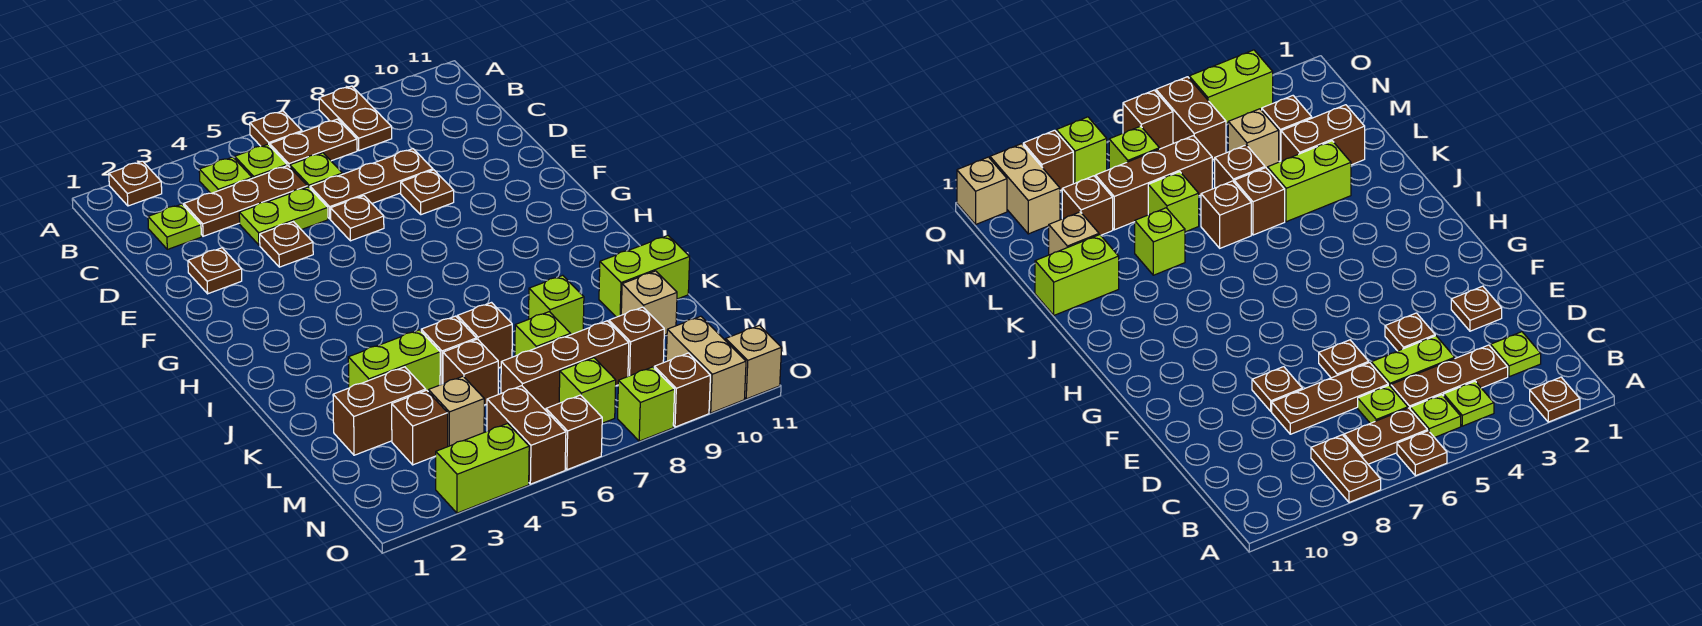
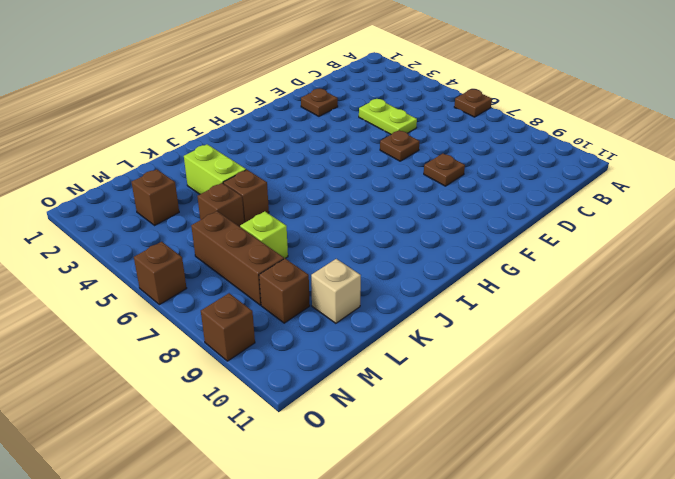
none -> brown 1x1 plate [109,161,162,206]
none -> brown 1x2 plate [319,86,392,151]
none -> lime 1x1 plate [199,157,252,193]
none -> lime 1x1 plate [235,144,287,178]

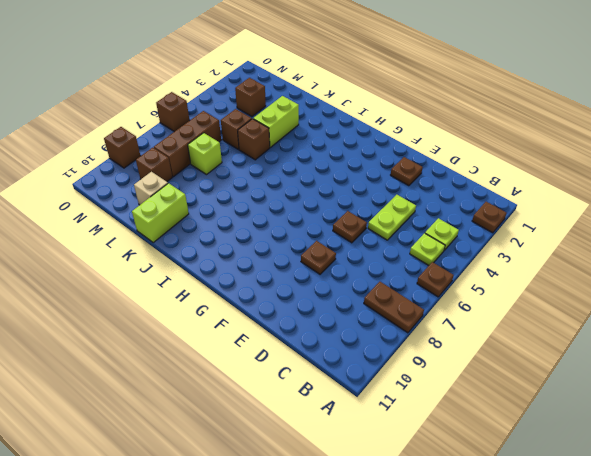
none -> brown 1x2 plate [270,119,357,167]
none -> lime 1x1 plate [148,204,201,249]
none -> brown 1x3 plate [184,166,307,236]
none -> lime 1x1 plate [290,153,343,188]

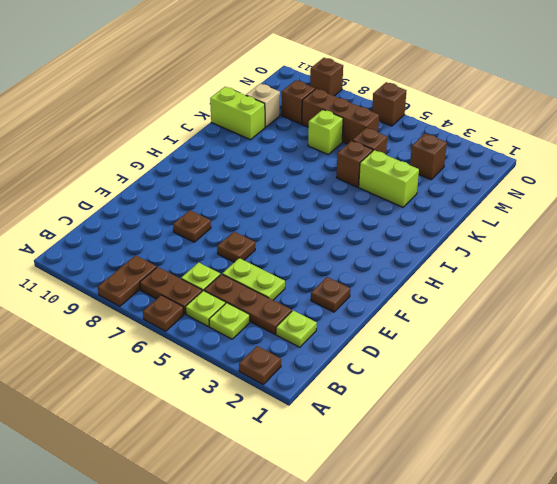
none -> brown 1x3 plate [310,149,433,219]
none -> brown 1x1 plate [260,222,313,267]
none -> brown 1x1 brick [457,303,512,368]
none -> lime 1x1 brick [529,275,584,335]

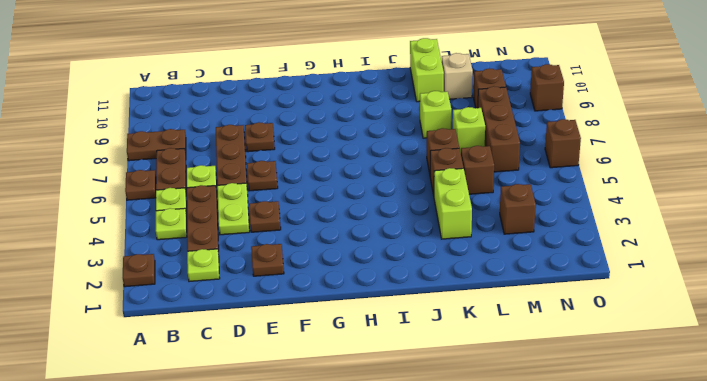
none -> brown 1x2 brick [333,367,426,455]
none -> tan 1x1 brick [428,376,484,446]
none -> brown 1x2 brick [487,386,566,484]
none -> lime 1x1 brick [559,358,616,423]

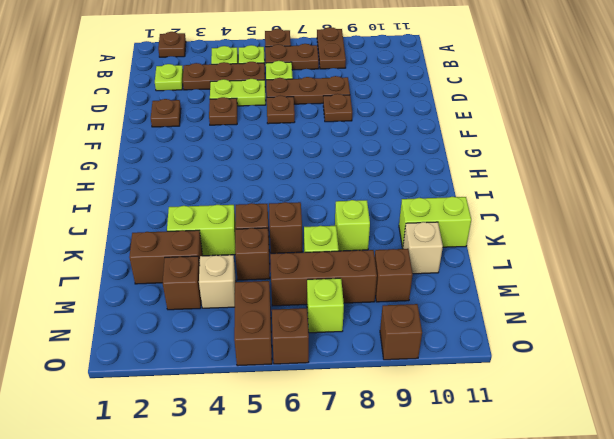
none -> tan 1x2 brick [666,316,746,413]
none -> lime 1x2 brick [436,423,529,513]
none -> lime 1x1 brick [618,367,675,441]
none -> tan 1x1 brick [726,325,782,399]

